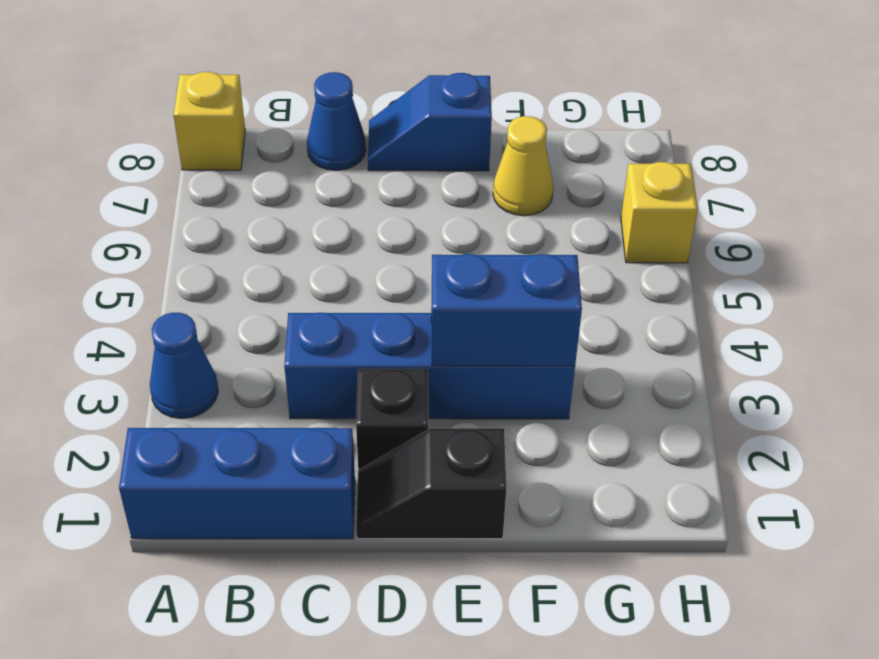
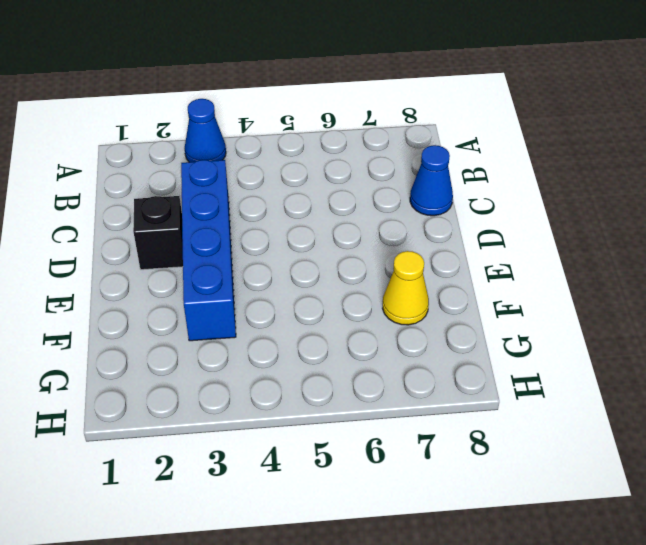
none -> blue 1x3 brick [119,428,355,539]
none -> yellow 1x1 brick [174,72,245,170]

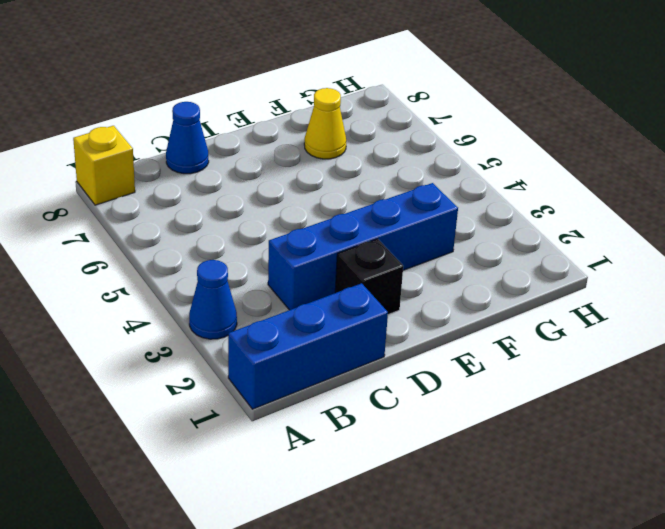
none -> black 1x2 slope [356,428,506,539]
none -> blue 1x2 slope [368,73,492,171]

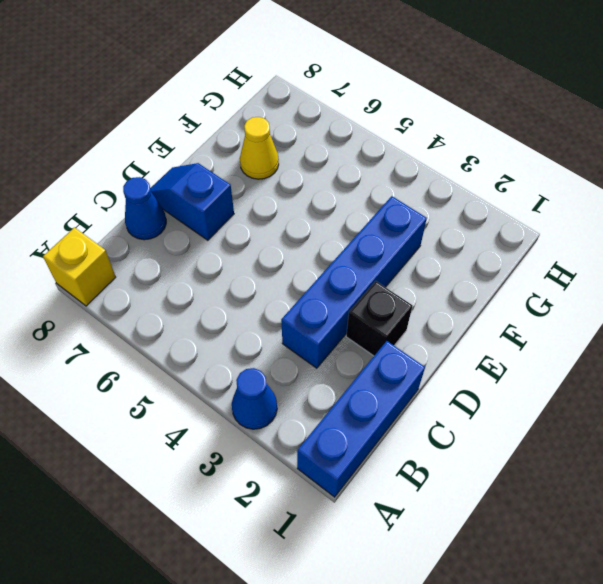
blue 1x2 slope [151,163,234,240] -> blue 1x2 slope turned to [368,73,492,171]
none -> black 1x2 slope [356,428,506,539]
none -> yellow 1x1 brick [621,162,698,263]

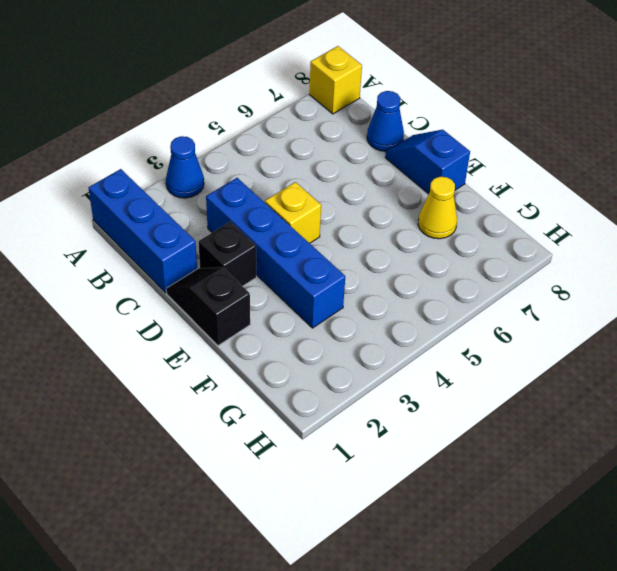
yellow 1x1 brick [265,182,321,243] -> yellow 1x1 brick moved to [621,162,698,263]
none -> blue 1x2 brick [431,254,582,366]

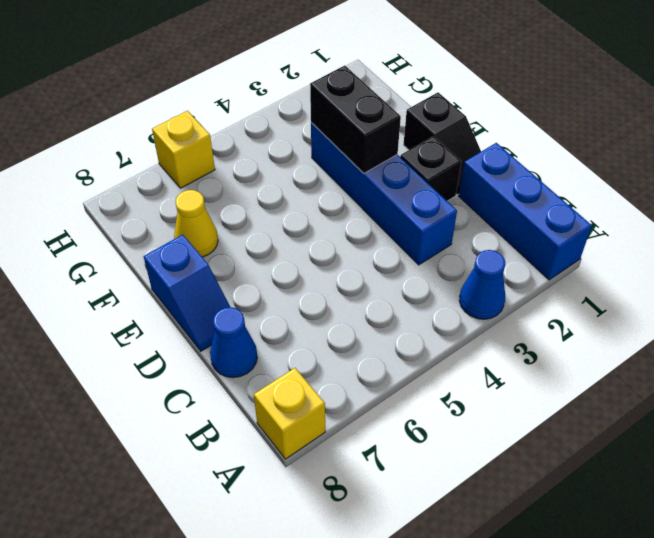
black 1x2 brick [310,66,401,173] -> blue 1x2 brick [431,254,582,366]

